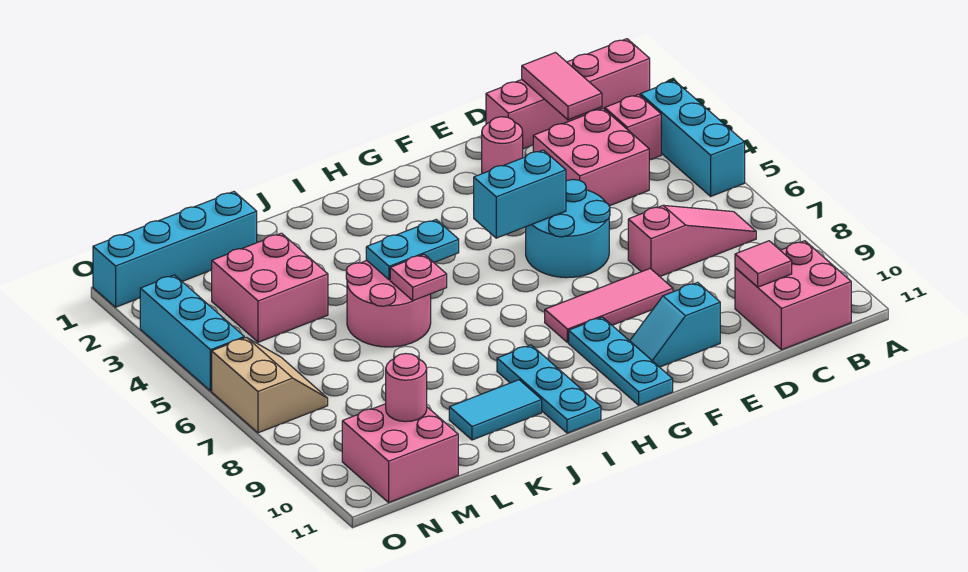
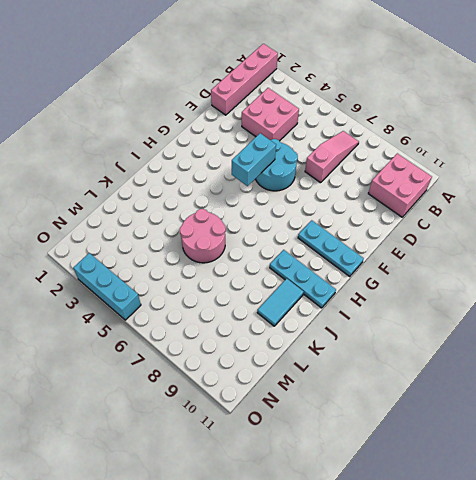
none -> cyan 1x3 brick [641,81,745,196]
none -> pink 1x1 brick [605,94,661,160]
none -> pink 1x1 round brick [482,117,523,174]

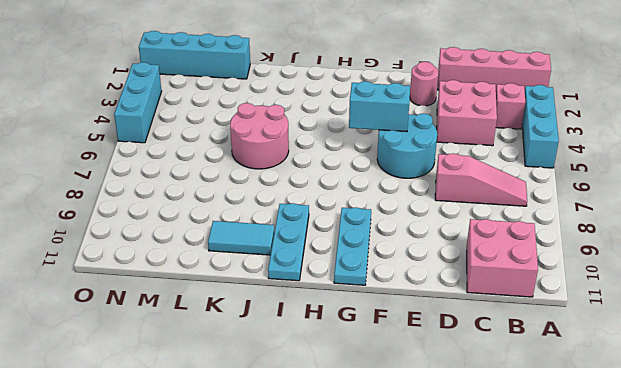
none -> pink 1x3 tile [545,269,673,343]
none -> cyan 1x2 slope [630,282,720,367]
none -> pink 2x2 brick [212,233,328,342]

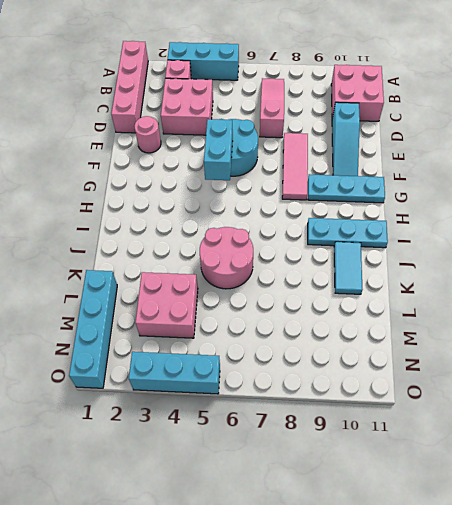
cyan 1x3 slope [332,102,360,176] -> cyan 1x2 slope [630,282,720,367]
none -> pink 2x2 brick [342,404,458,502]
none -> tan 2x2 slope [212,337,328,433]
none -> pink 1x2 tile [522,53,602,120]

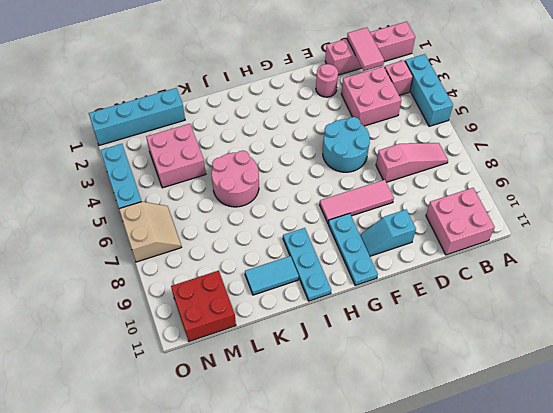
red 2x2 brick [171,271,236,341] -> pink 2x2 brick [342,404,458,502]
none -> pink 1x1 tile [735,241,792,287]
none -> cyan 1x2 brick [474,150,566,238]
none -> cyan 1x2 plate [366,220,459,280]

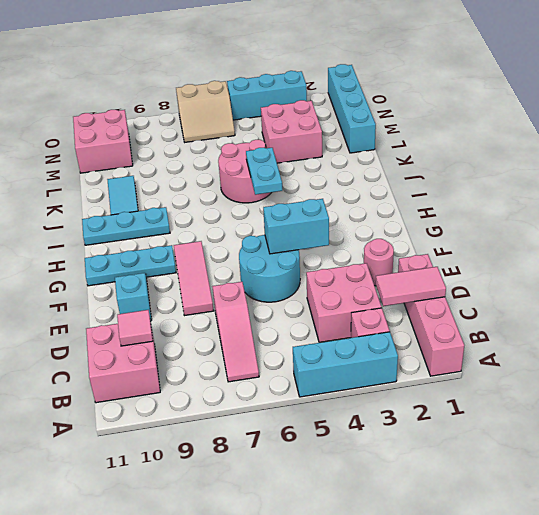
cyan 1x2 brick [263,199,329,254] -> cyan 1x2 brick turned to [474,150,566,238]
none -> pink 1x1 plate [390,255,447,301]
none -> pink 1x1 round brick [386,354,427,422]

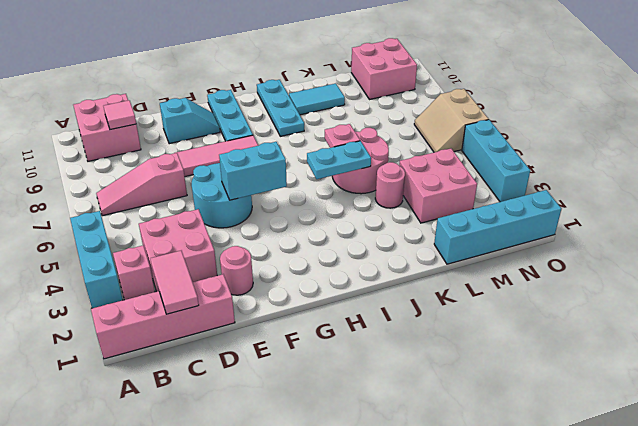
pink 1x1 round brick [375,162,405,208] -> pink 1x1 round brick moved to [386,354,427,422]

